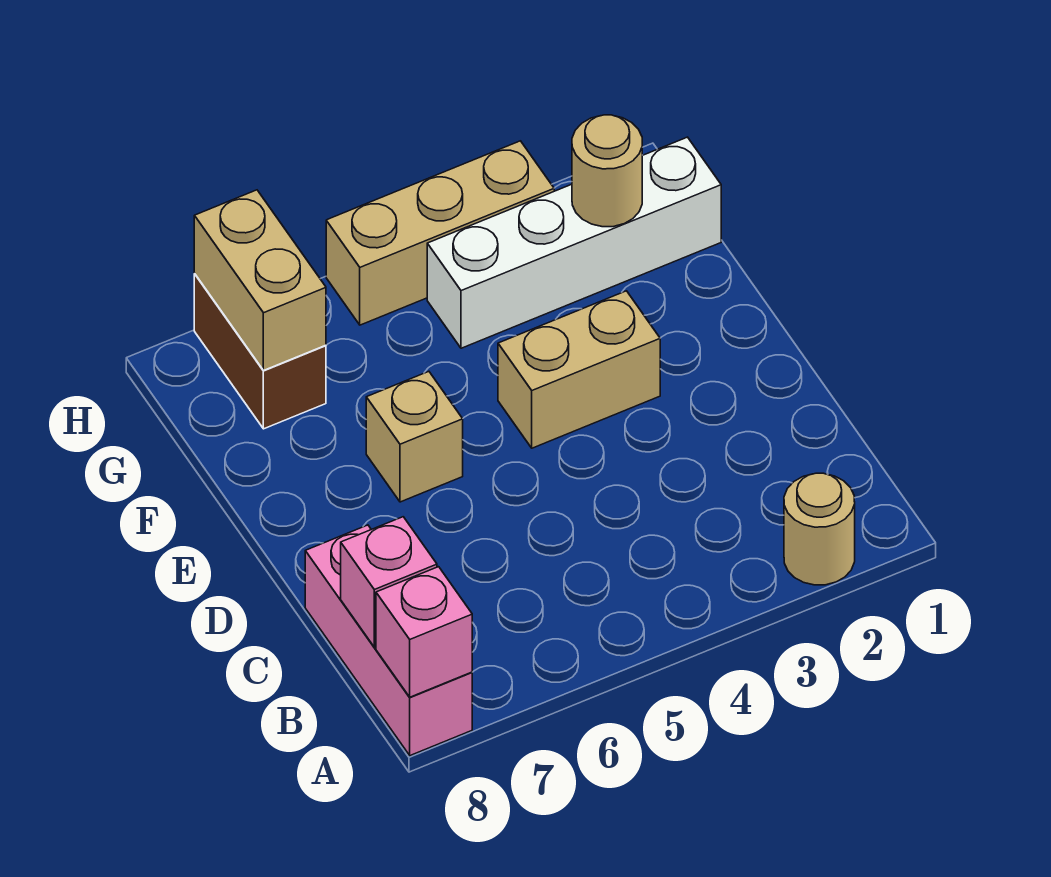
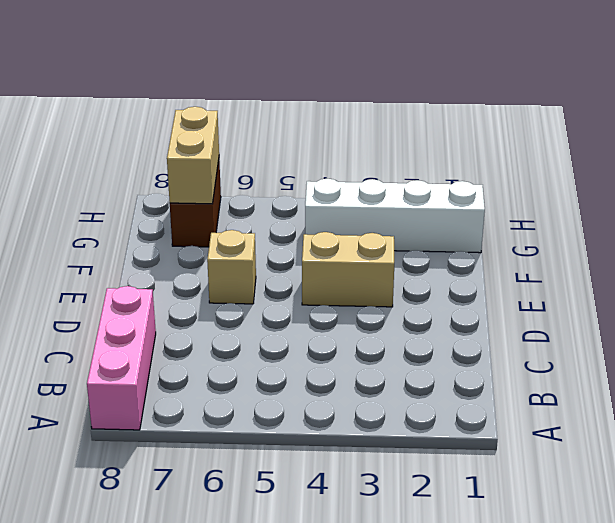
none -> tan 1x1 round brick [784,473,855,585]
none -> tan 1x3 brick [326,141,554,325]

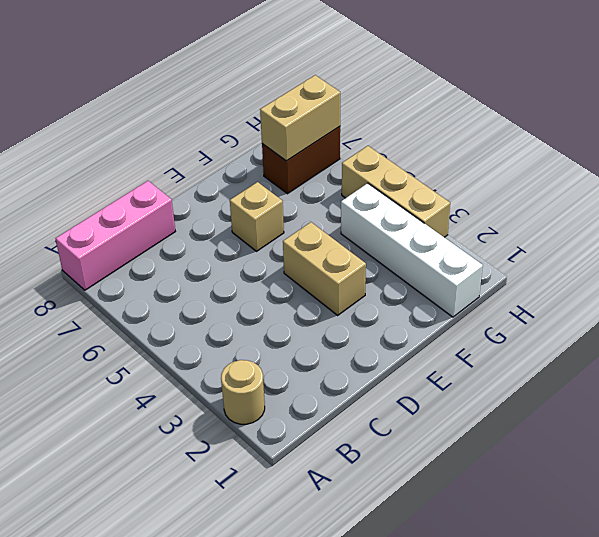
none -> pink 1x1 brick [376,567,472,697]
none -> pink 1x1 brick [341,517,437,647]

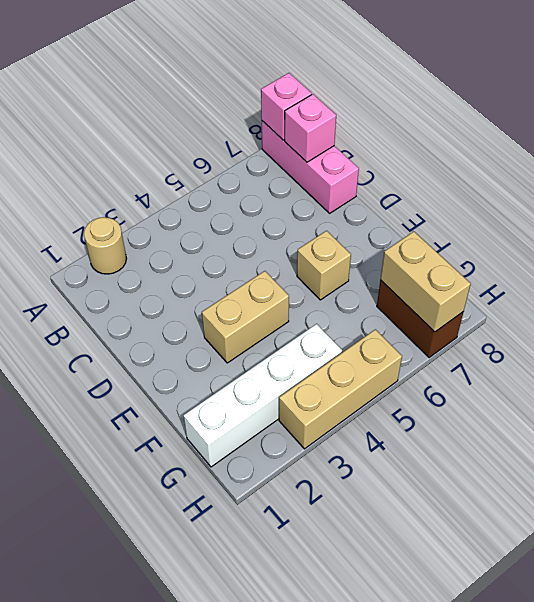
none -> tan 1x1 round brick [572,115,642,227]

